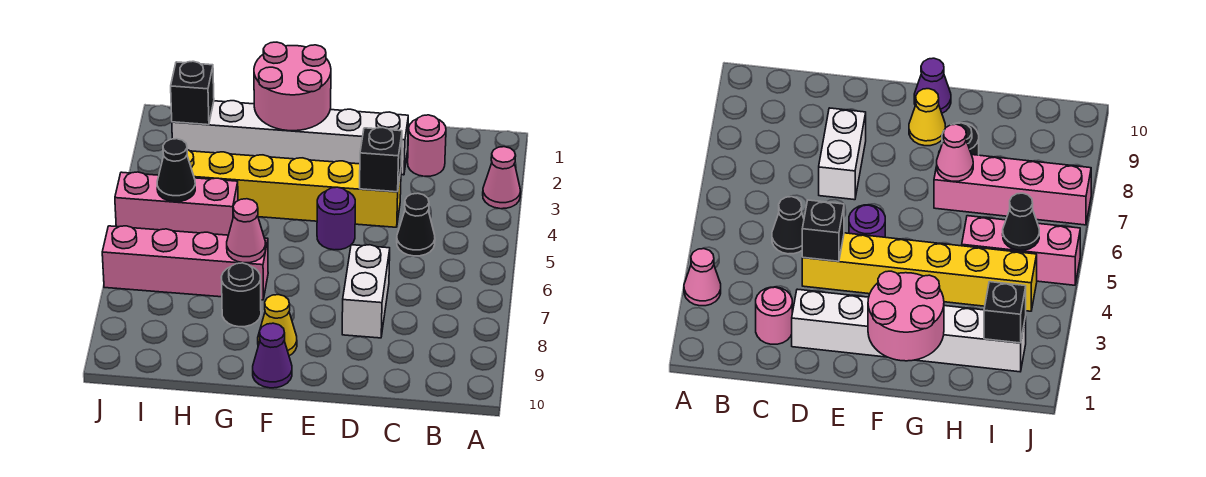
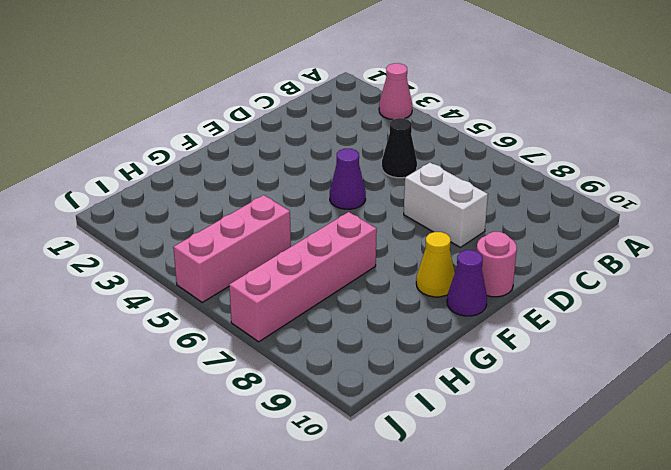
purple 1x1 cone [330,149,366,209] -> purple 1x1 round brick [317,187,355,250]
pink 1x1 round brick [476,232,517,297] -> pink 1x1 round brick moved to [408,115,446,176]
none -> white 1x6 brick [172,101,408,175]
none -> yellow 1x6 brick [187,150,401,227]
none -> black 1x1 round brick [221,263,261,327]

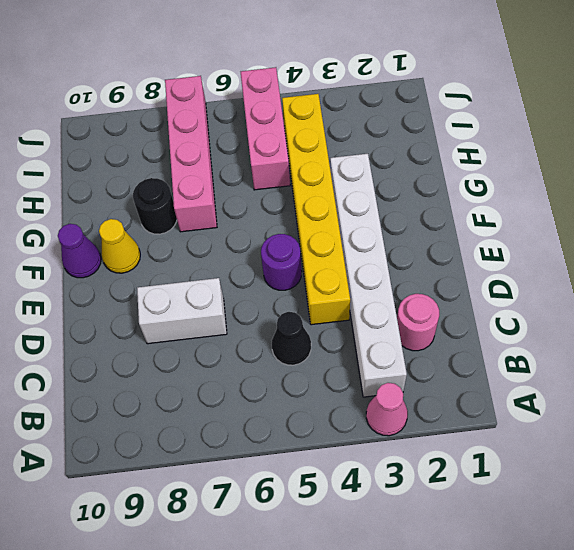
white 1x6 brick [330,154,407,397] -> white 1x6 brick moved to [172,101,408,175]
none -> black 1x1 brick [360,127,402,192]
none -> pink 2x2 round brick [254,42,331,131]
none -> pink 1x1 cone [227,199,265,263]

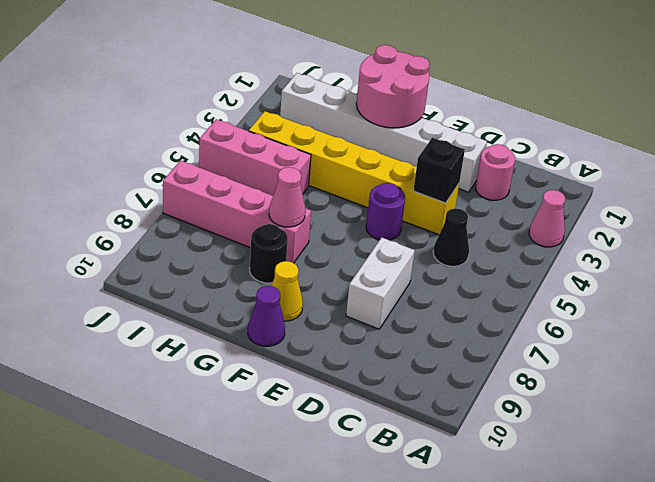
none -> black 1x1 brick [171,61,214,125]
none -> black 1x1 cone [157,139,195,202]

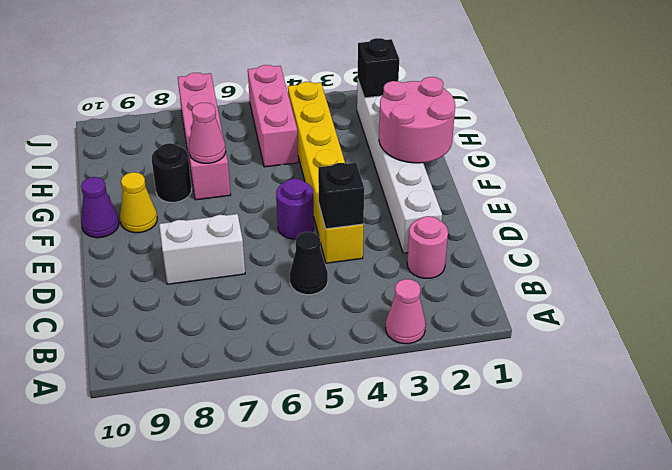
none -> black 1x1 cone [157,139,195,202]

